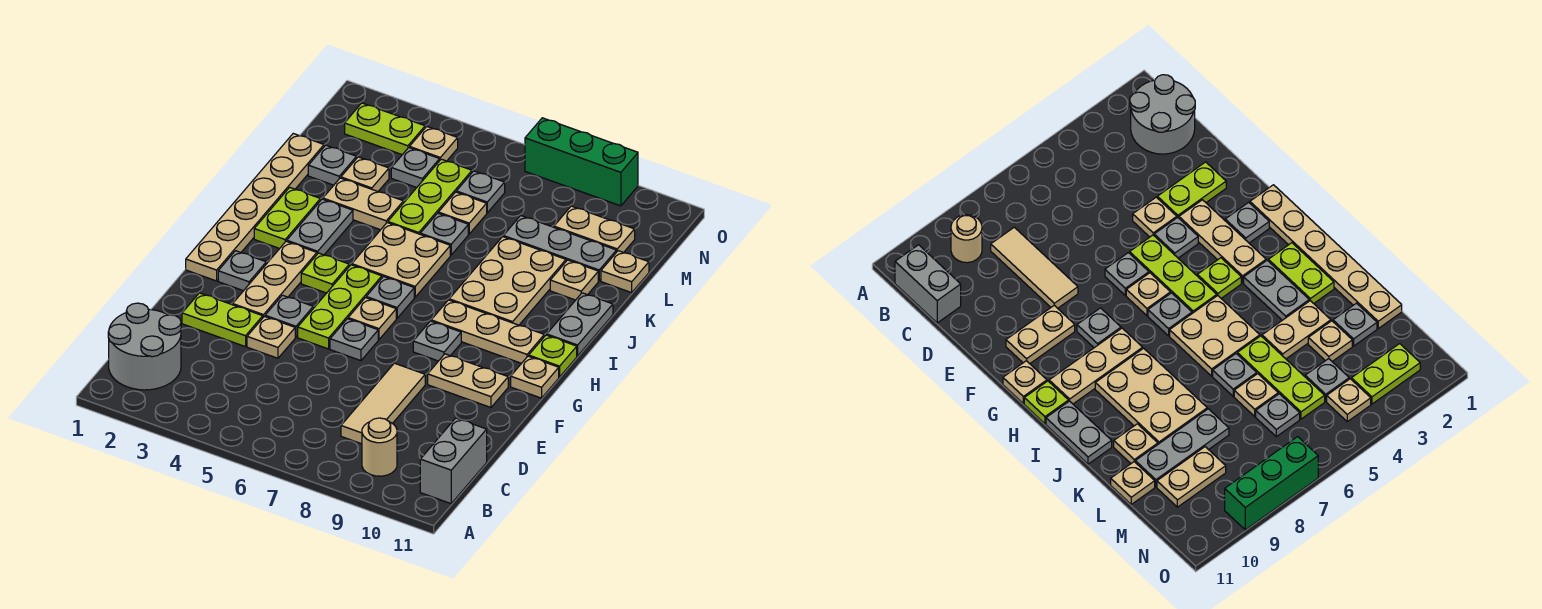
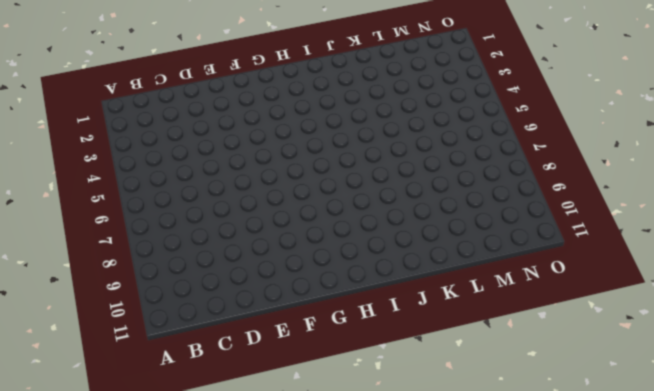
none -> grey 2x2 round brick [108,303,181,390]
none -> tan 1x1 round brick [362,418,397,476]
none -> grey 1x2 brick [420,418,487,504]
none -> tan 1x3 tile [341,363,425,444]

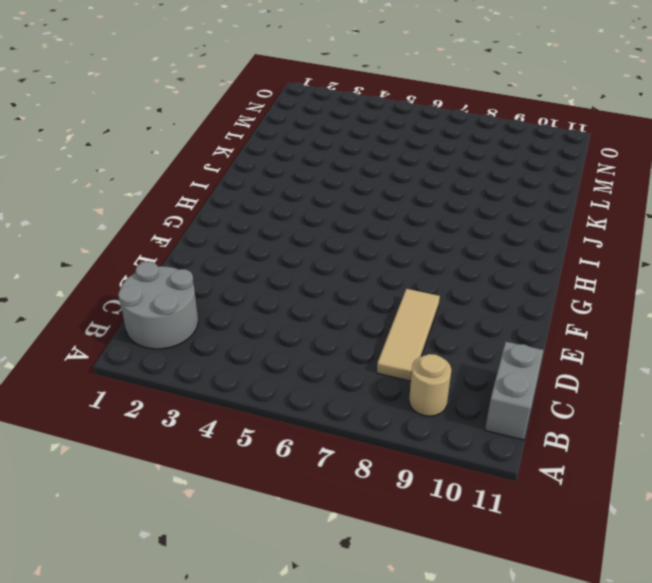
none -> lime 1x2 plate [182,293,263,347]
none -> tan 1x1 plate [247,316,295,358]
none -> tan 1x3 plate [233,241,317,317]
none -> grey 1x1 plate [265,295,313,337]

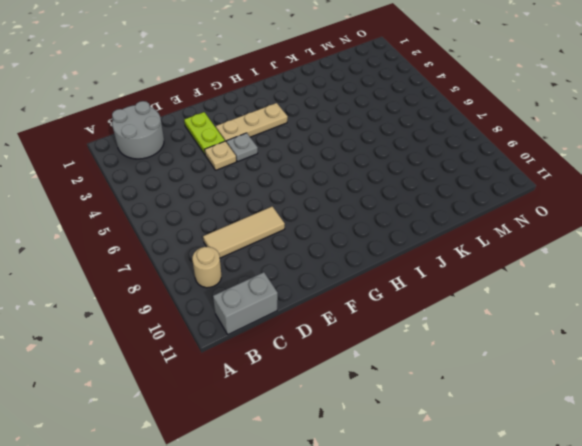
none -> lime 1x3 plate [298,265,382,349]
none -> grey 1x1 plate [330,319,378,361]
none -> tan 1x2 plate [428,354,508,408]
none -> tan 1x6 plate [186,134,324,281]

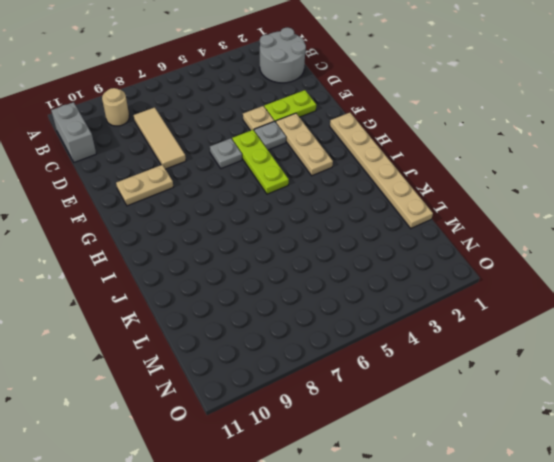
none -> grey 1x1 plate [218,251,266,291]
none -> tan 1x1 plate [348,298,396,340]
none -> grey 1x1 plate [413,321,461,361]
none -> tan 1x1 plate [511,356,559,398]

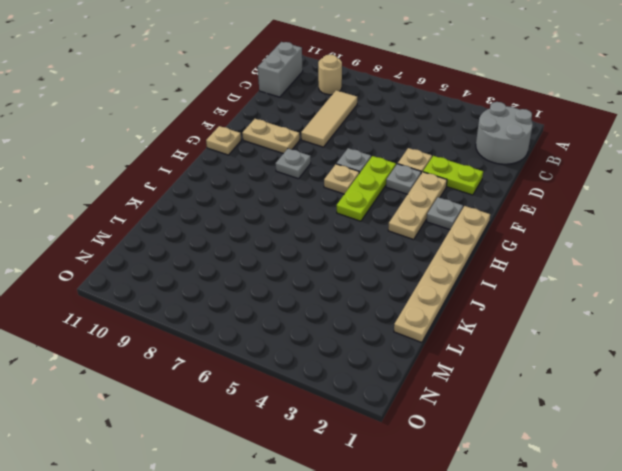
none -> lime 1x1 plate [301,253,349,293]
none -> grey 1x1 plate [366,277,414,318]
none -> tan 1x3 plate [431,300,544,363]
none -> lime 1x1 plate [529,335,577,377]

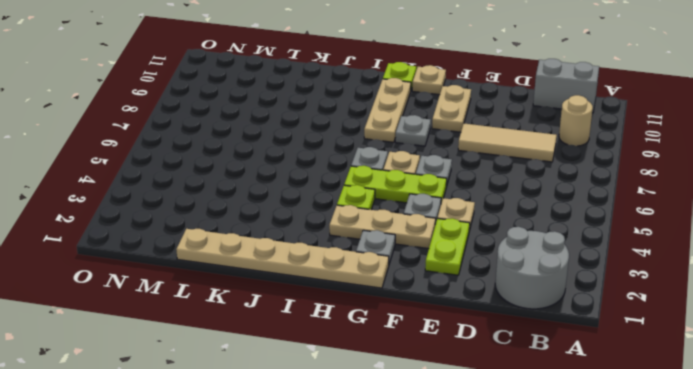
none -> lime 1x2 plate [254,187,320,249]
none -> grey 1x2 plate [287,199,353,255]
none -> tan 2x2 plate [352,223,450,297]
none -> tan 2x3 plate [449,237,566,325]

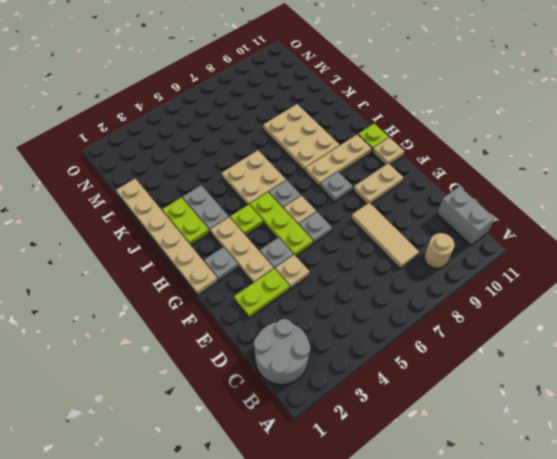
none -> grey 1x2 plate [547,293,613,356]
none -> tan 1x2 plate [323,178,403,230]
none -> lime 1x3 plate [388,159,472,234]
none -> grey 1x1 plate [420,213,468,255]

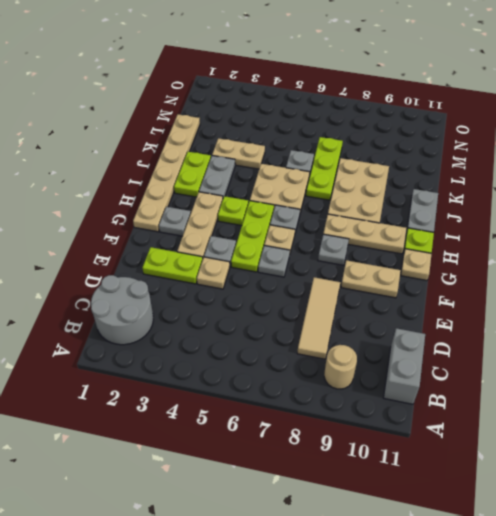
lime 1x3 plate [306,137,343,200] -> lime 1x3 plate moved to [388,159,472,234]
none -> tan 1x1 plate [550,260,598,300]
none -> grey 1x1 plate [308,145,357,185]
none -> tan 1x1 plate [341,157,389,191]
none -> tan 1x1 plate [438,192,487,234]

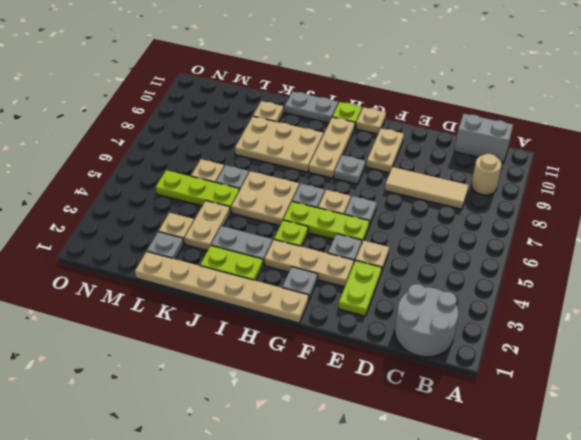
none -> grey 1x3 plate [503,216,616,281]
none -> tan 1x1 plate [601,251,649,293]
none -> grey 1x1 plate [391,148,440,188]
none -> grey 1x1 plate [456,171,505,213]

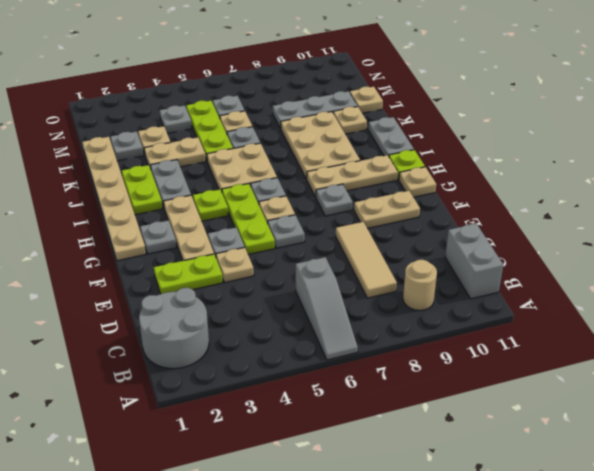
grey 1x3 slope [296,257,358,360] -> none
none -> tan 1x2 plate [554,206,635,253]
none -> lime 1x2 plate [345,103,425,155]
none -> tan 1x1 plate [410,127,458,161]
none -> green 1x3 brick [525,118,638,206]

